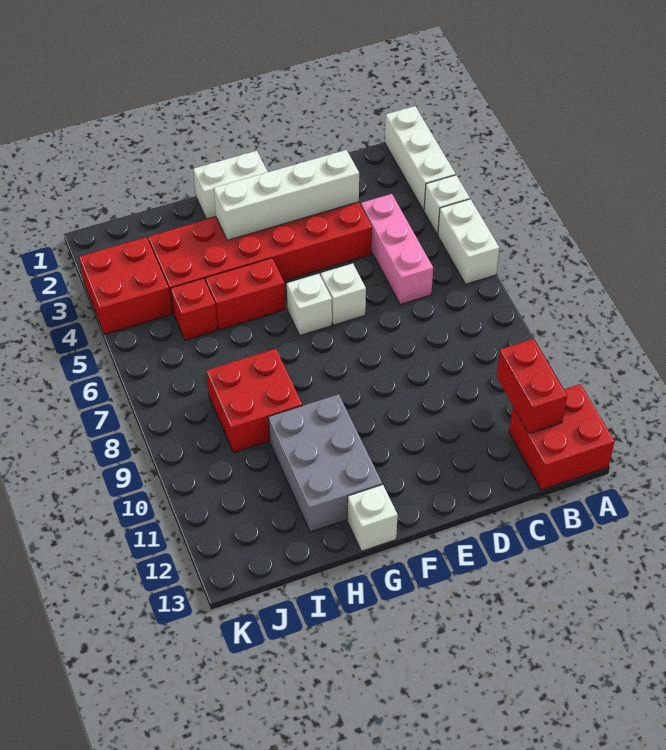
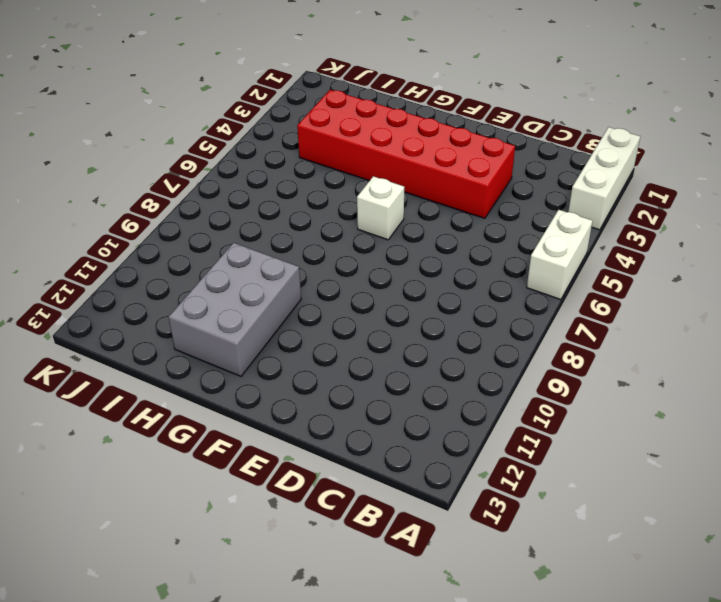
none -> white 1x1 brick [424,175,470,235]
none -> red 2x2 brick [509,384,615,490]
none -> pink 1x3 brick [361,194,433,304]

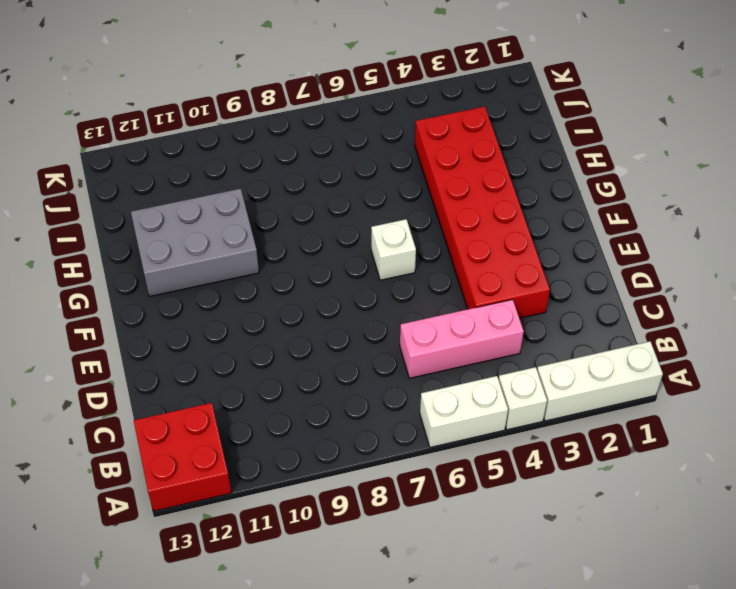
none -> white 1x1 brick [321,263,366,325]
none -> white 1x2 brick [193,151,268,219]
none -> red 1x2 brick [206,258,285,330]

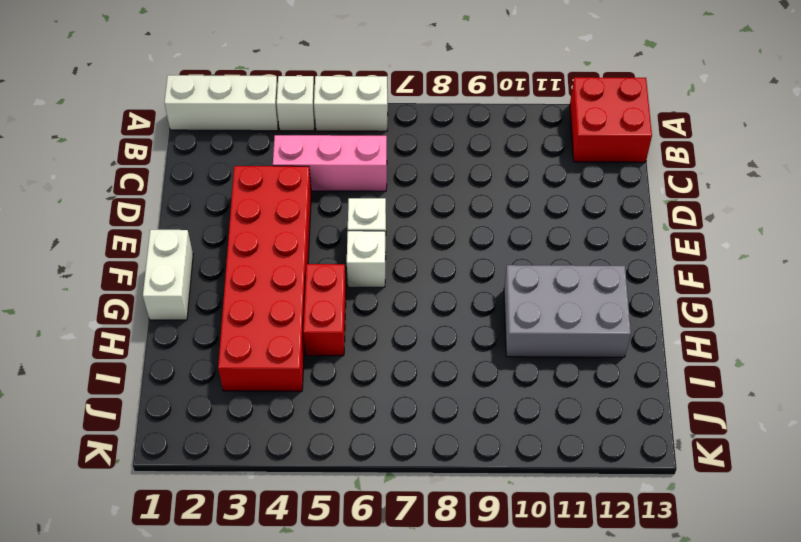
none -> white 1x1 brick [347,485,398,551]
none -> red 2x2 brick [206,349,302,453]
none -> red 1x1 brick [171,278,217,340]

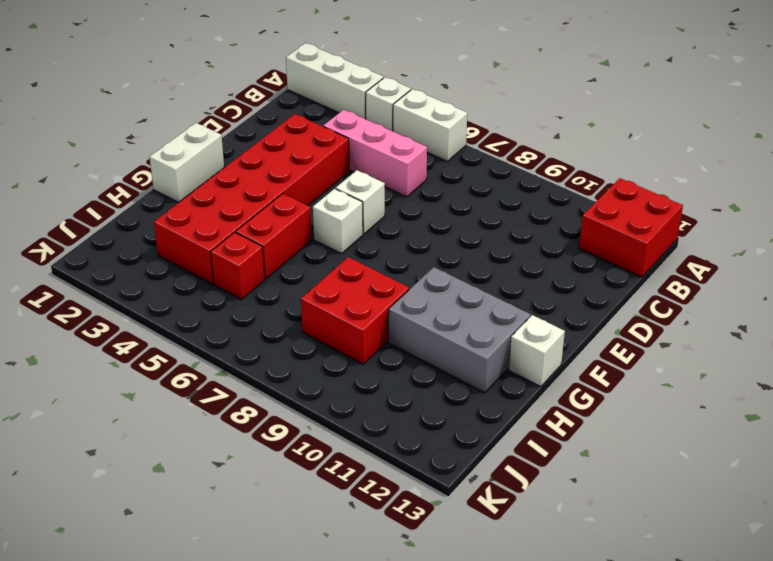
none -> red 2x2 brick [79,237,172,334]
none -> red 1x2 brick [497,339,567,434]
none -> white 1x4 brick [214,150,359,240]

